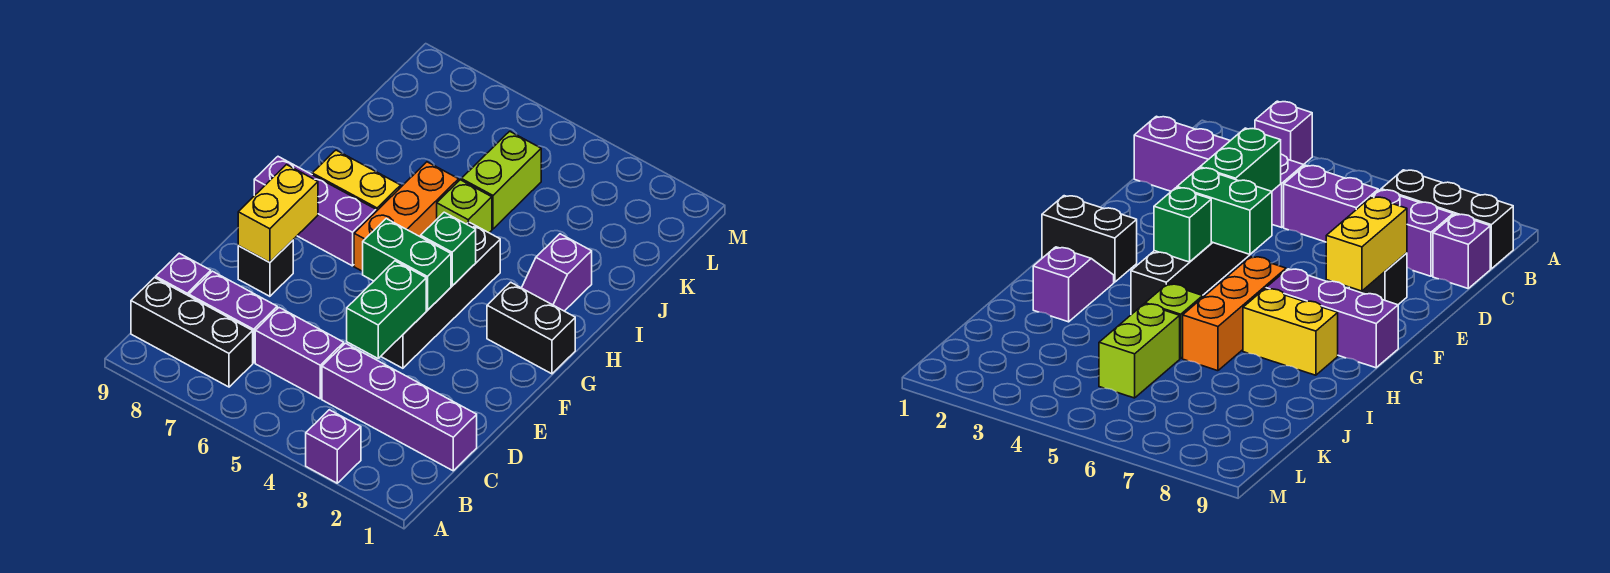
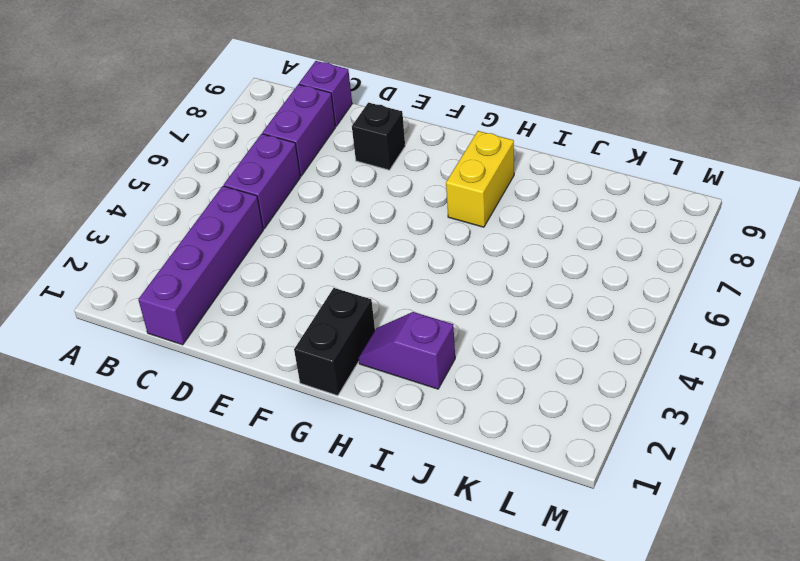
none -> purple 1x1 brick [306,410,361,483]
none -> black 1x3 brick [131,278,253,387]
none -> black 1x4 brick [381,222,500,368]

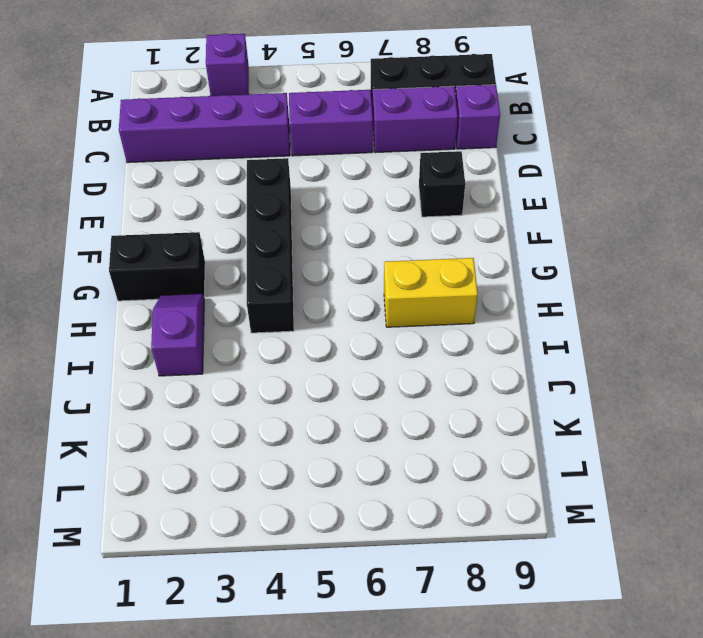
none -> orange 1x3 brick [354,162,459,271]
none -> purple 1x3 brick [254,157,376,266]
none -> lime 1x1 brick [437,180,492,233]

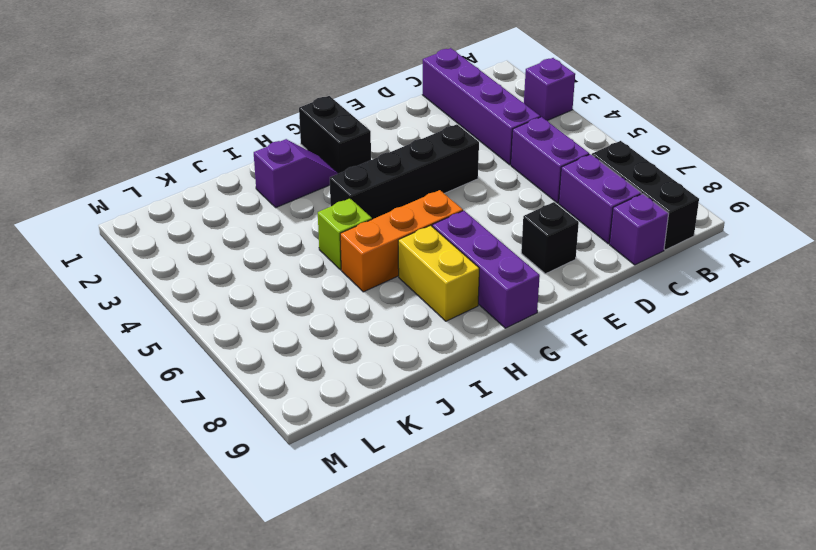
none -> lime 1x2 brick [461,131,541,229]
none -> green 1x2 brick [347,261,426,359]
none -> yellow 1x2 brick [238,165,318,262]

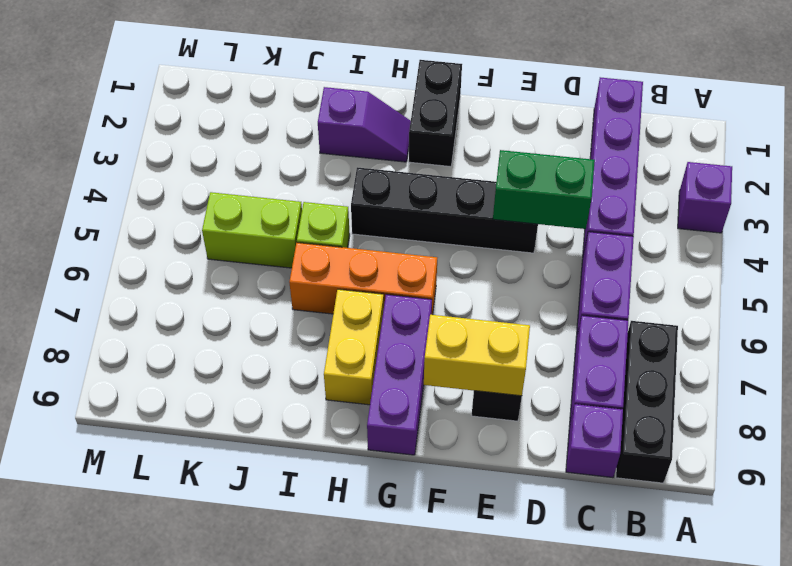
none -> green 1x2 brick [363,219,451,310]
none -> green 1x1 brick [421,212,476,286]

